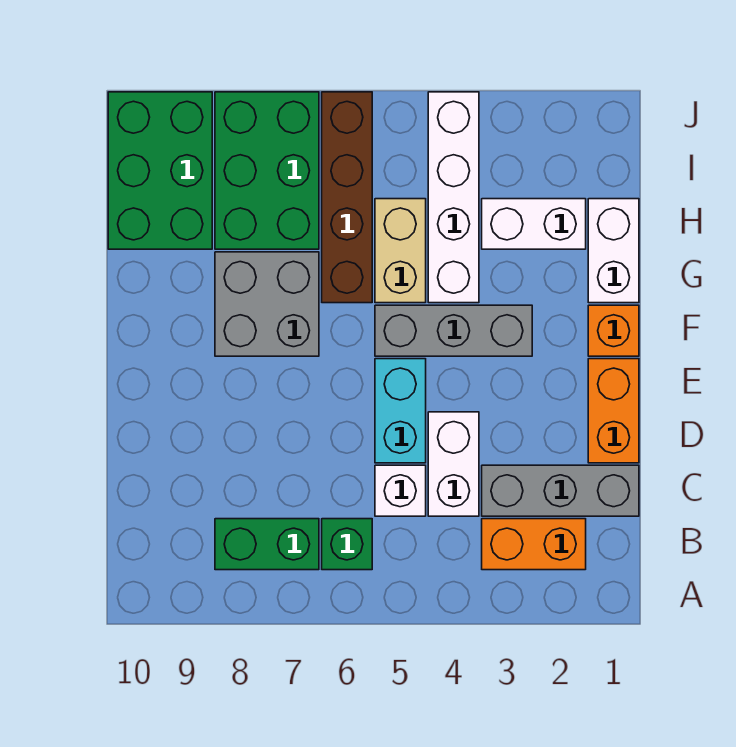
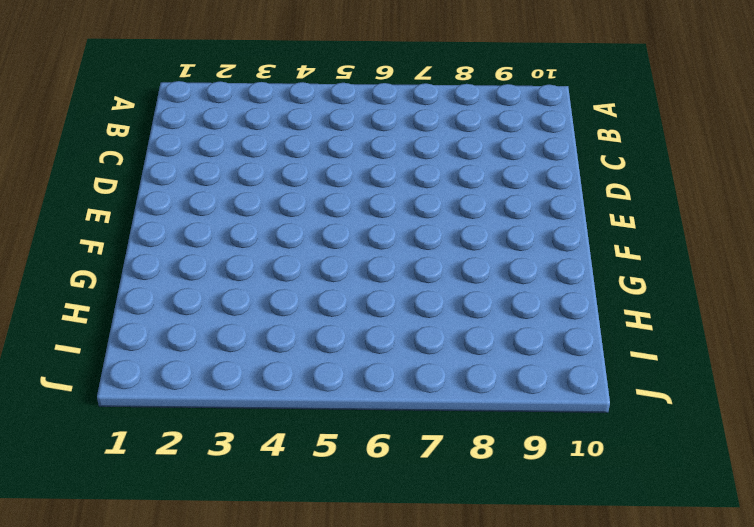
none -> orange 1x2 brick [482,519,586,570]
none -> green 1x1 brick [322,519,372,570]
none -> green 1x2 brick [215,519,319,570]

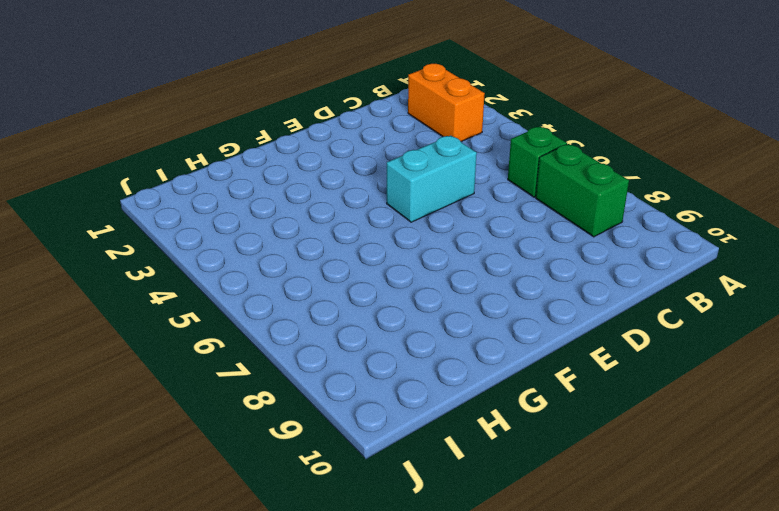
none -> grey 1x3 brick [482,465,639,516]
none -> white 1x2 brick [428,412,479,516]
none -> white 1x1 brick [375,465,426,516]

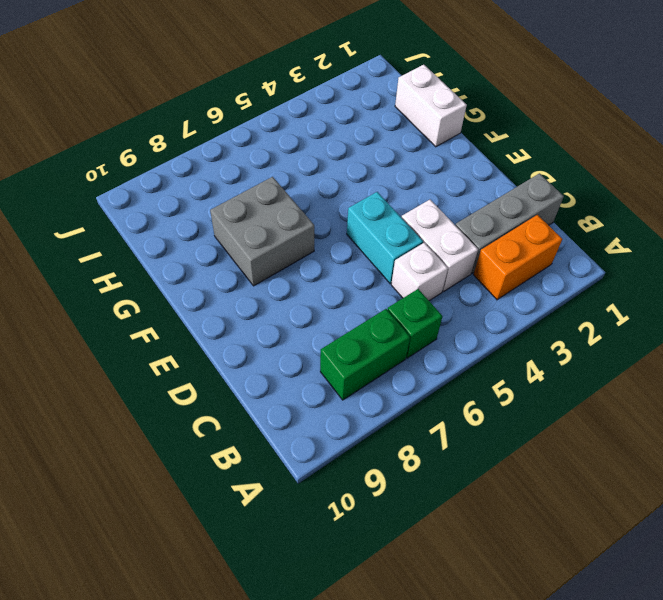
none -> orange 1x2 brick [588,359,639,463]
none -> orange 1x1 brick [588,305,639,356]
none -> grey 1x3 brick [375,305,532,356]

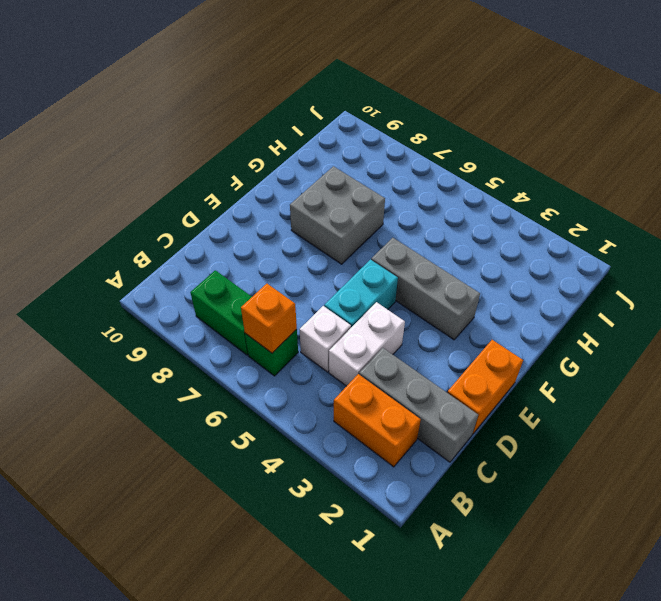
orange 1x1 brick [241,284,297,353] -> orange 1x1 brick moved to [588,305,639,356]
none -> white 1x2 brick [588,199,639,303]
none -> white 1x4 brick [428,92,479,303]
none -> tan 1x2 brick [375,199,426,303]

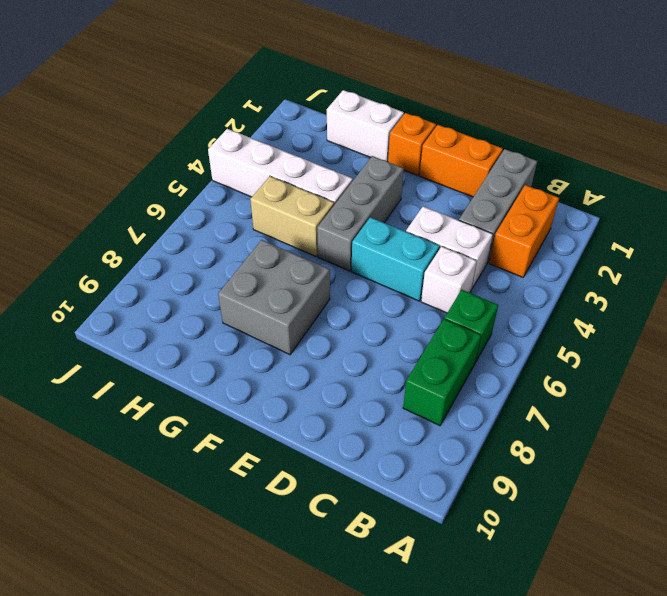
none -> brown 1x4 brick [322,92,372,303]
none -> white 1x2 brick [482,199,586,249]
none -> green 2x3 brick [215,92,319,249]

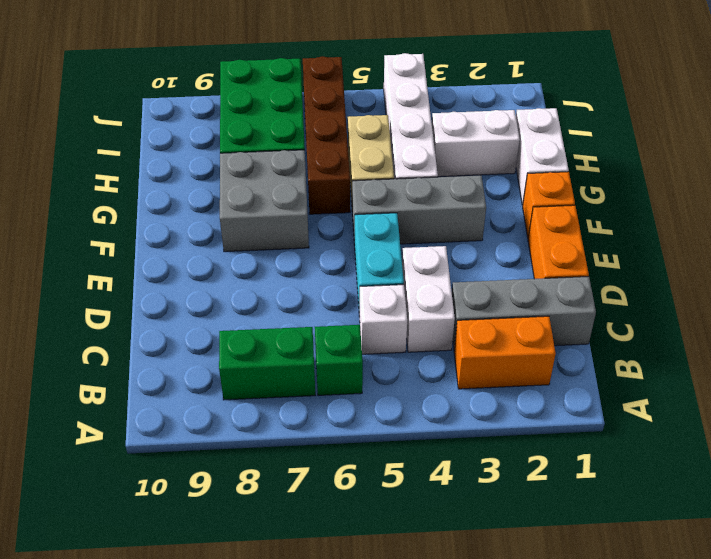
none -> green 2x3 brick [108,92,212,249]

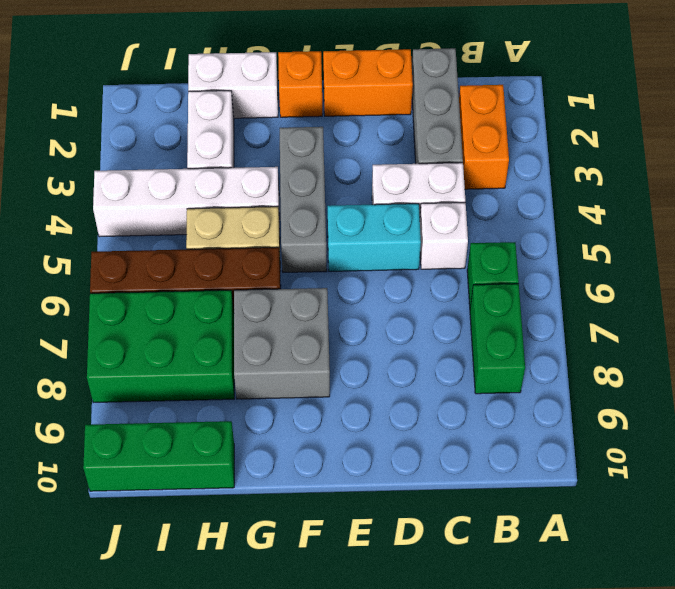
green 1x3 brick [83,421,234,491] -> green 2x3 brick [108,92,212,249]

